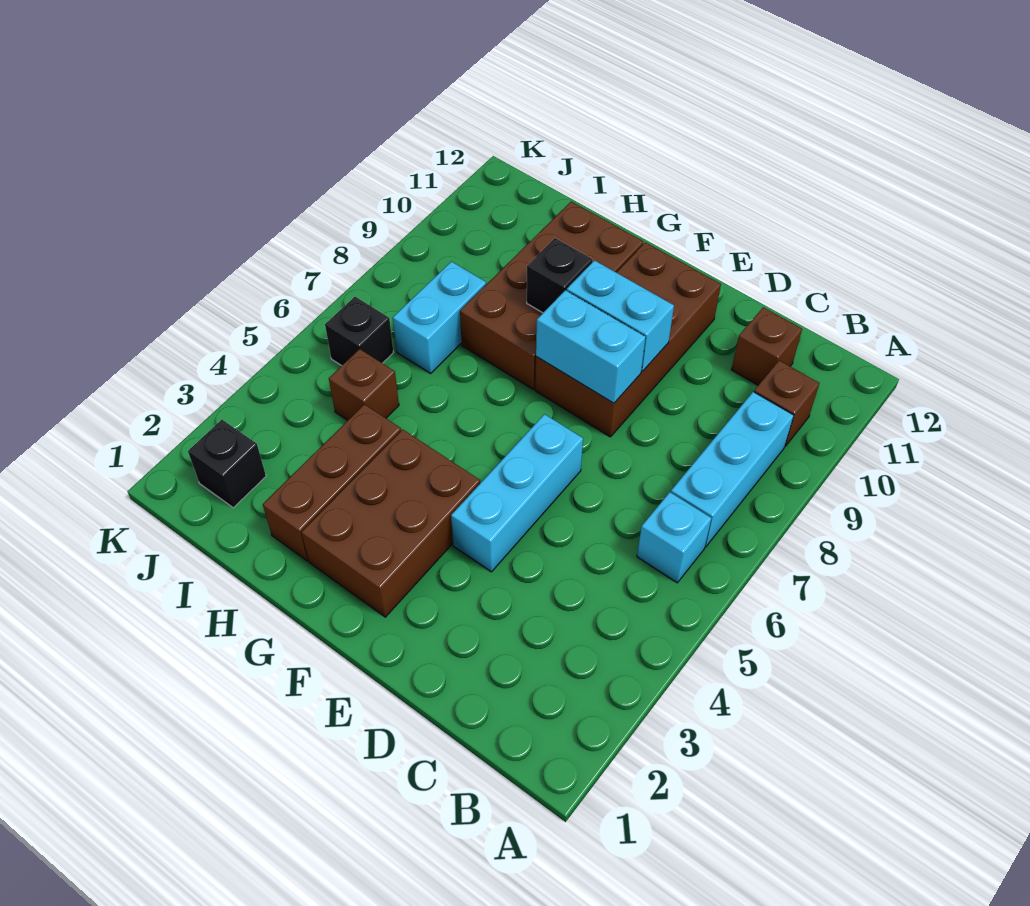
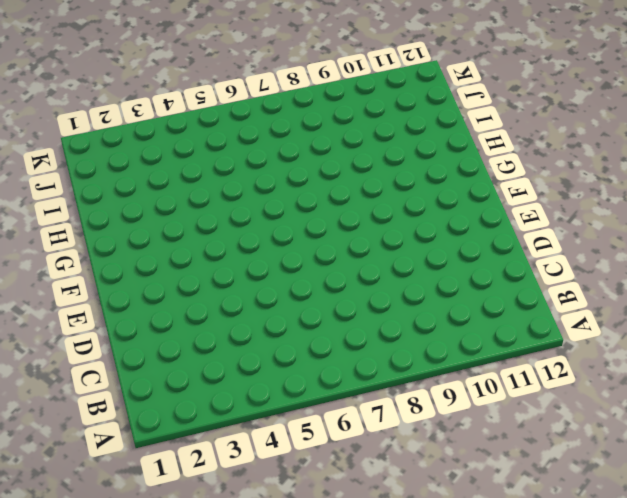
none -> cyan 1x1 brick [637,492,711,583]
none -> cyan 1x3 brick [671,392,794,547]
none -> brown 1x1 brick [754,360,819,446]

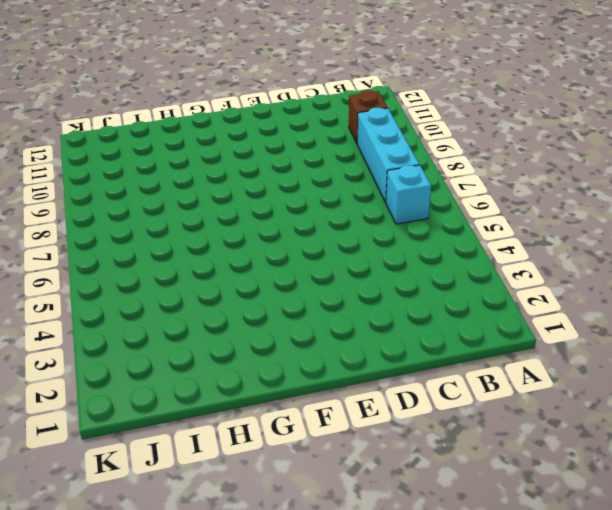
none -> brown 1x1 brick [731,307,802,385]
none -> cyan 1x3 brick [451,414,583,572]
none -> brown 2x4 brick [535,242,721,437]

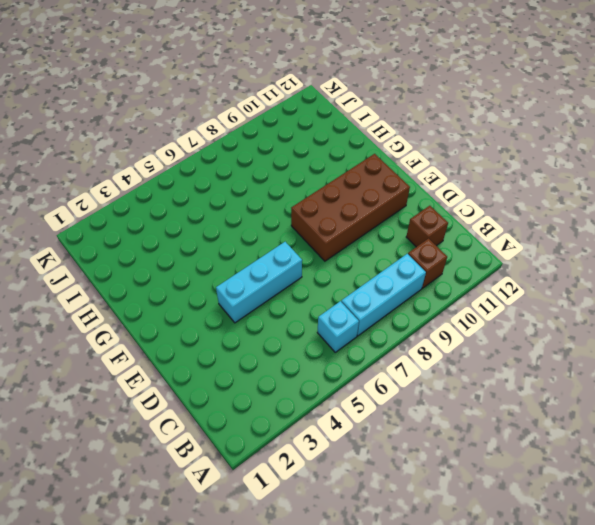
none -> brown 2x3 brick [302,429,480,617]
none -> brown 2x4 brick [460,202,643,389]
none -> brown 1x3 brick [263,404,401,561]

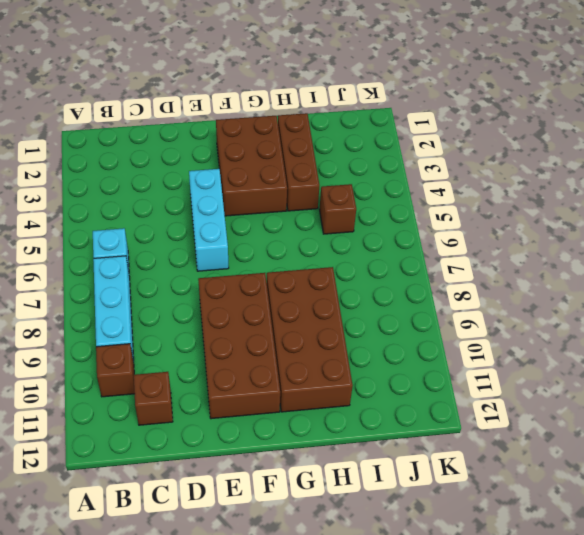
none -> cyan 1x2 brick [393,262,486,373]
none -> black 1x1 brick [188,420,266,508]
none -> black 1x1 brick [325,297,394,366]

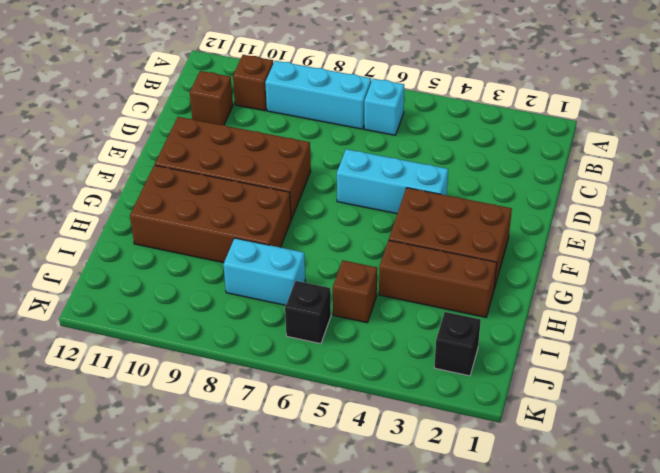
none -> cyan 1x2 brick [536,290,646,403]
none -> cyan 1x2 brick [567,260,674,371]
none -> black 1x1 brick [527,238,592,313]

